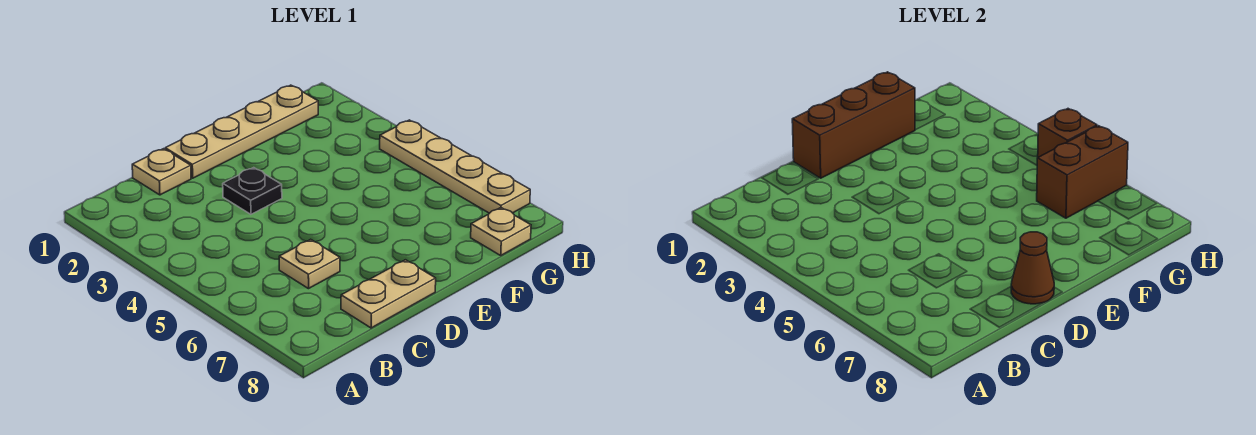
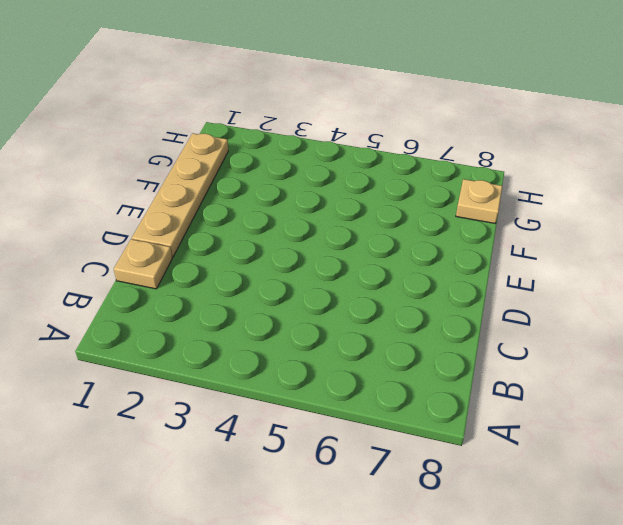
none -> tan 1x1 plate [279,239,340,289]
none -> tan 1x2 plate [341,260,436,328]

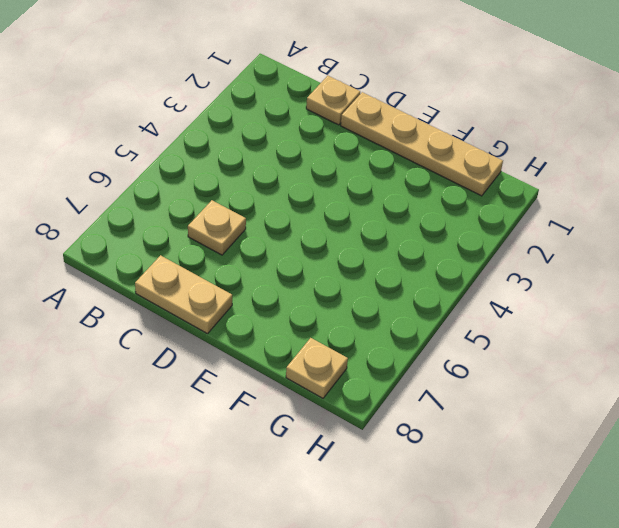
none -> black 1x1 plate [223,168,282,214]
none -> tan 1x4 plate [380,120,530,213]

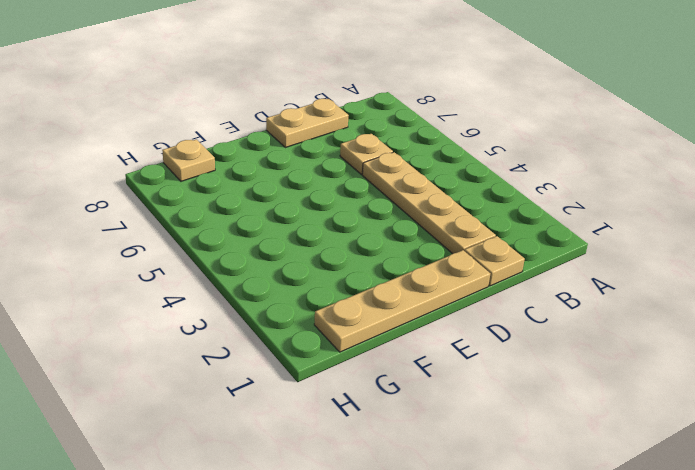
tan 1x4 plate [362,152,496,254] -> tan 1x4 plate moved to [380,120,530,213]
none -> black 1x1 plate [223,168,282,214]
none -> brown 1x3 brick [792,72,915,178]

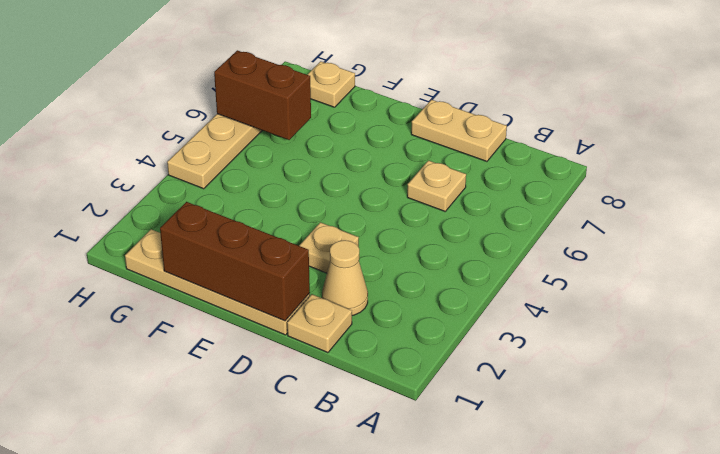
tan 1x1 cone [322,240,368,316] -> none
tan 1x1 plate [299,222,359,273] -> black 1x1 plate [223,168,282,214]
none -> brown 1x1 cone [1011,232,1054,304]
none -> brown 1x1 brick [1038,109,1097,157]

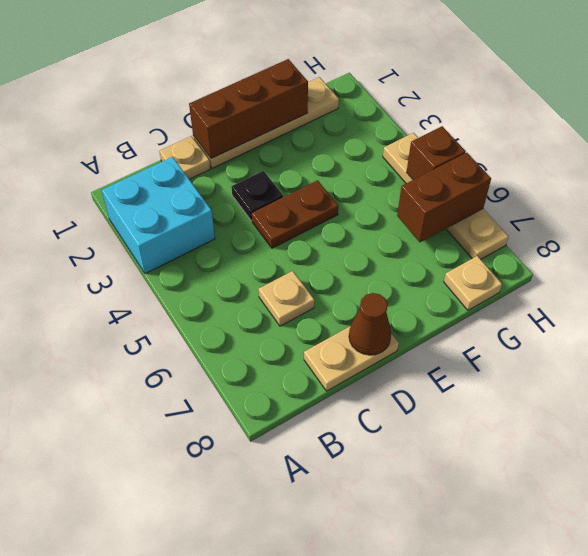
cyan 2x2 brick [102,157,215,274] -> none
brown 1x2 plate [252,180,338,248] -> none

